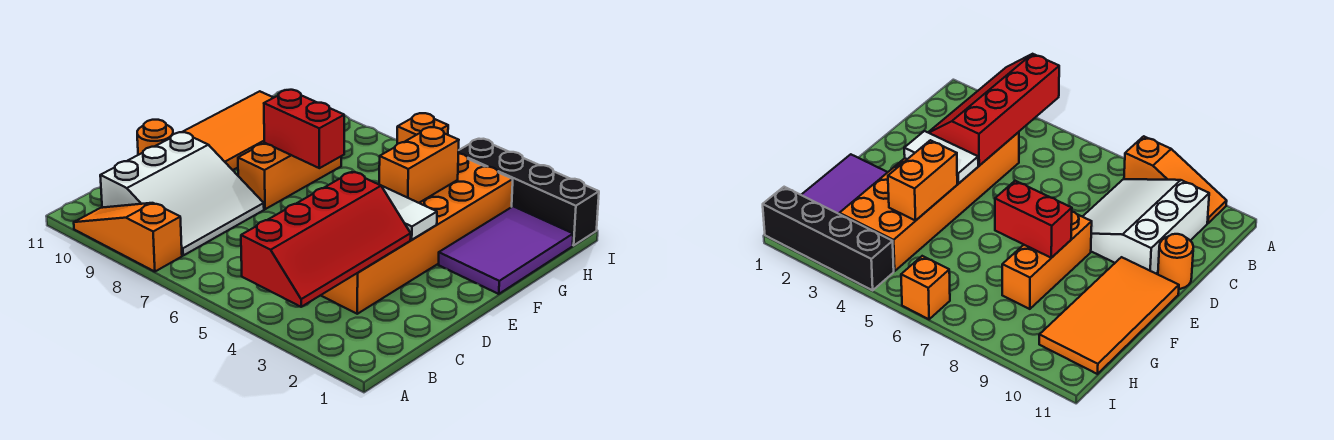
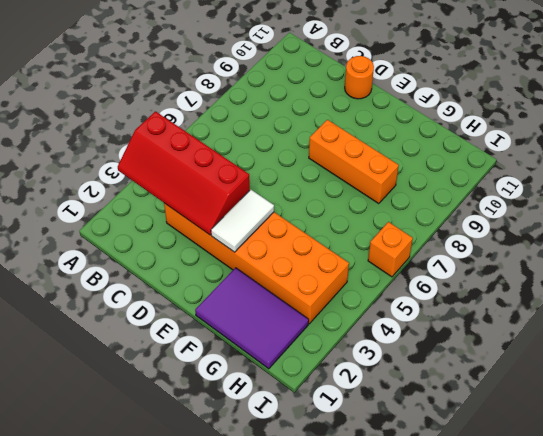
none -> orange 1x3 slope [74,203,182,272]
none -> white 3x3 slope [100,132,264,255]
none -> orange 2x4 tile [183,91,274,170]

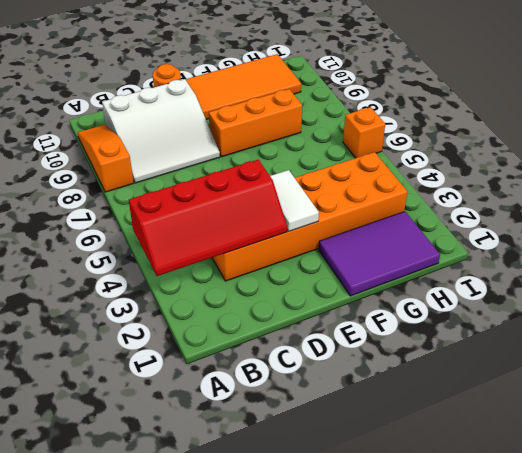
none -> black 1x4 brick [458,139,599,245]
none -> orange 1x2 brick [379,127,459,203]
none -> red 1x2 brick [264,90,344,168]

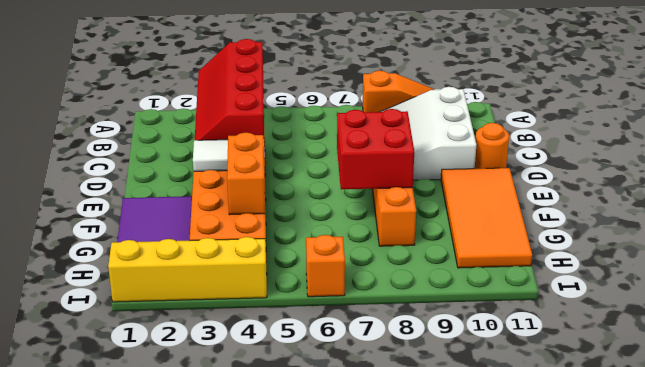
red 2x2 brick [337,109,414,189] -> red 1x2 brick [264,90,344,168]
yellow 1x4 brick [108,237,267,302] -> black 1x4 brick [458,139,599,245]

